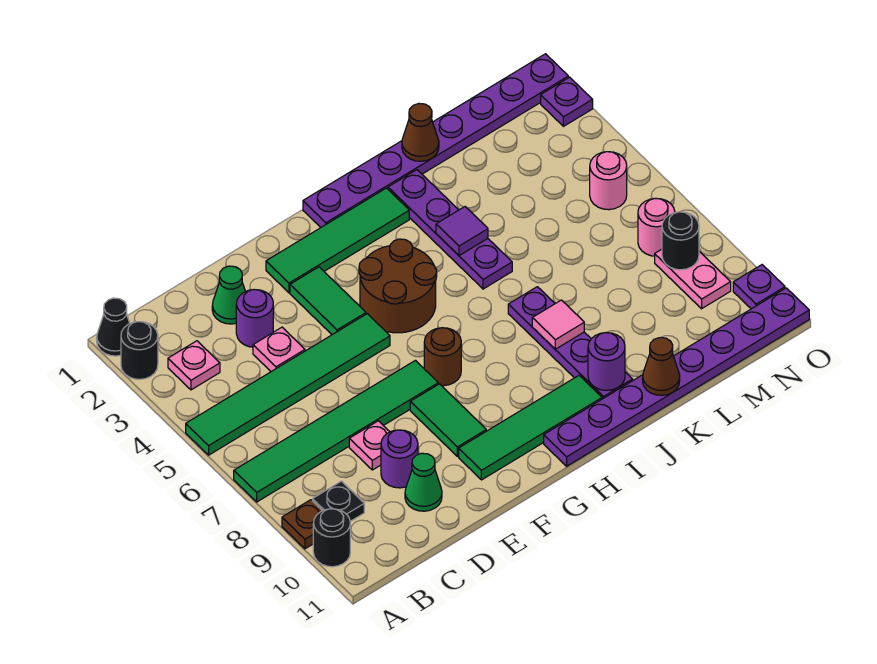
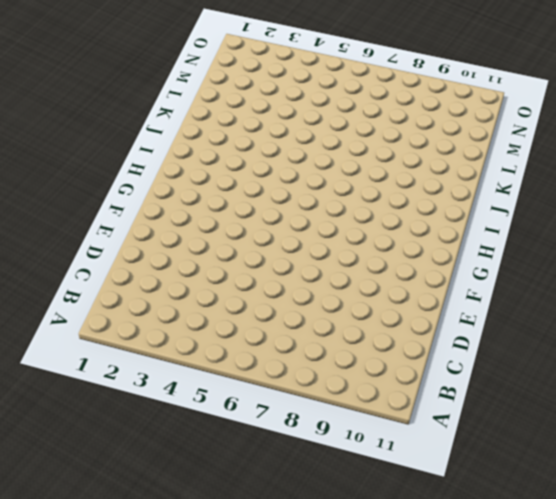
none -> black 1x1 cone [97,298,130,356]
none -> black 1x1 round brick [121,322,158,379]
none -> green 1x6 tile [186,314,390,455]
none -> green 1x6 tile [234,360,438,502]

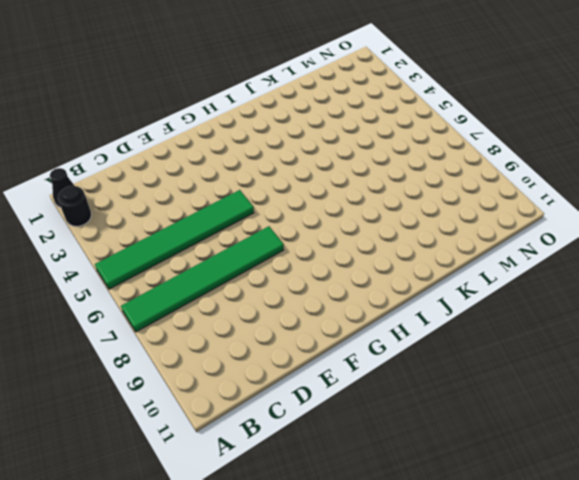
none -> brown 1x1 plate [282,500,322,549]
none -> black 1x1 round brick [313,509,350,567]
none -> pink 1x1 plate [168,341,220,390]
none -> black 1x1 plate [312,481,364,521]

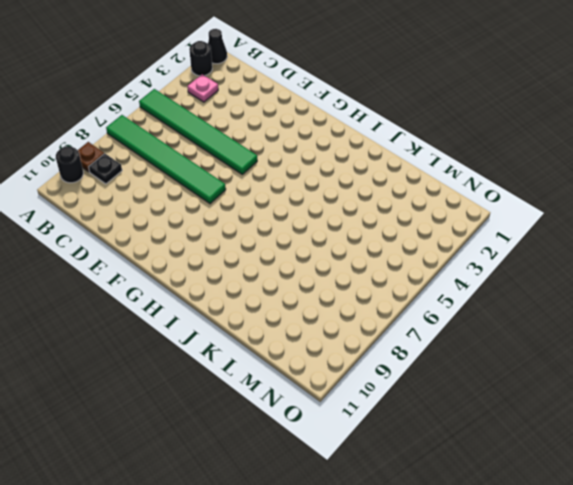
none -> green 1x1 cone [212,266,245,324]
none -> purple 1x1 round brick [236,290,273,347]
none -> pink 1x1 plate [253,327,305,371]
none -> pink 1x1 plate [349,421,390,470]

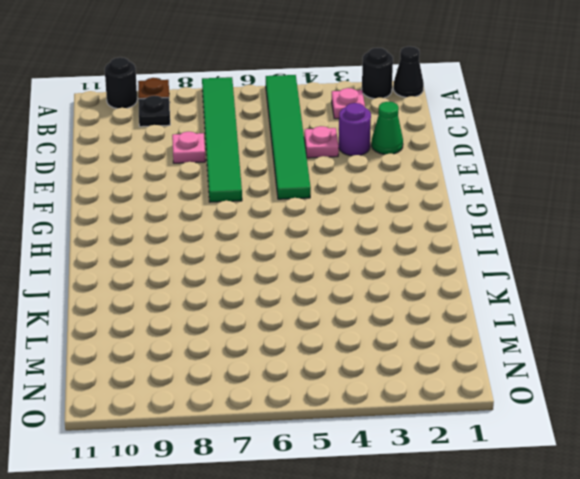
none -> purple 1x1 round brick [381,430,418,488]
none -> green 1x1 cone [405,453,442,511]
none -> green 1x4 tile [266,188,409,293]
none -> green 1x2 tile [290,267,366,335]

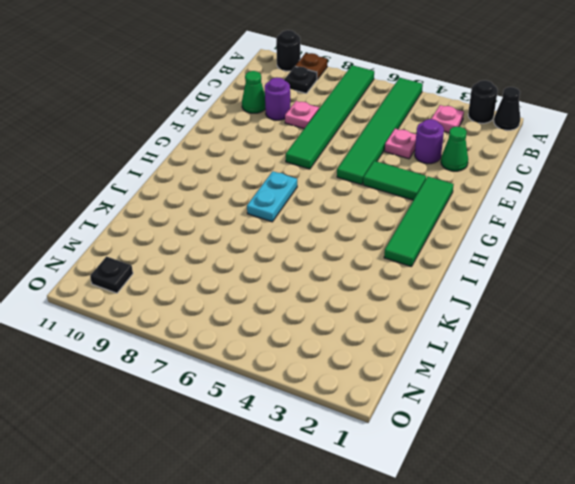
cyan 1x2 plate [247,171,297,222] -> none
black 1x1 plate [90,256,133,293] -> none
none -> green 1x2 tile [410,384,486,456]
none -> green 1x4 tile [459,376,602,480]
none -> brown 2x2 round brick [359,239,437,333]
none -> brown 1x1 round brick [424,328,461,386]

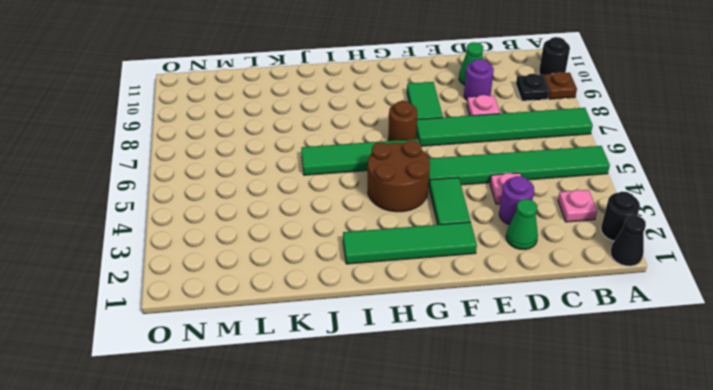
green 1x4 tile [301,139,419,175] -> green 1x4 tile moved to [459,376,602,480]
none -> purple 1x8 plate [303,54,568,227]
none -> purple 1x8 plate [544,288,809,466]
none -> purple 1x4 plate [388,170,512,289]
none -> purple 1x4 plate [508,287,633,399]

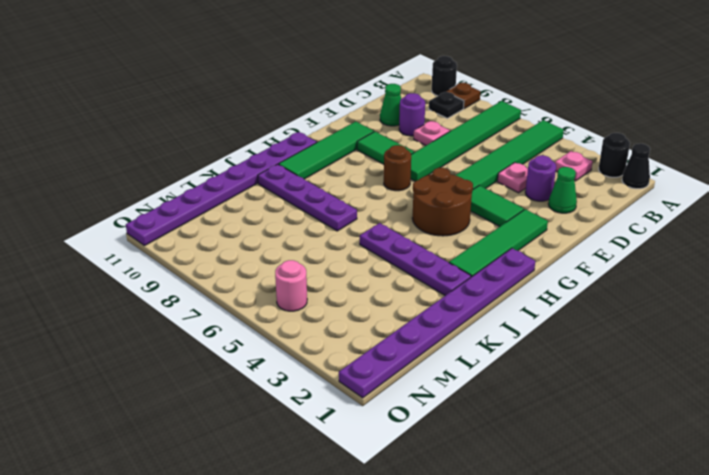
none -> pink 1x1 round brick [638,198,675,256]
none -> pink 1x2 plate [655,249,731,309]
none -> purple 1x1 plate [541,77,593,126]
none -> purple 1x1 plate [733,265,785,309]

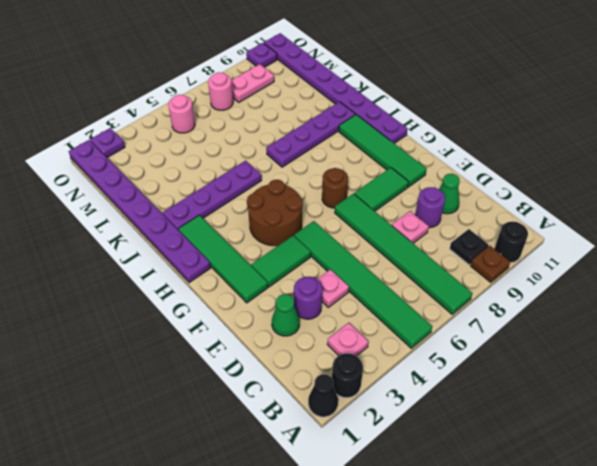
none -> purple 1x1 tile [436,207,488,256]
none -> pink 1x1 tile [532,300,584,349]
none -> purple 1x1 round brick [588,333,625,390]
none -> brown 1x1 cone [402,104,439,161]

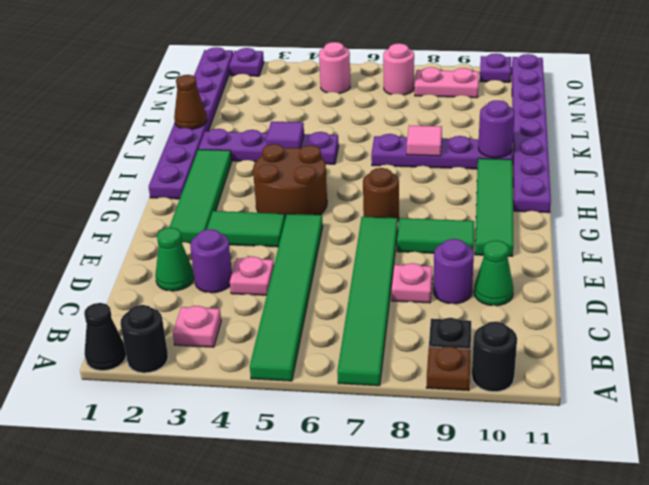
none -> brown 1x1 cone [643,338,680,395]
none -> black 1x1 round brick [662,212,699,270]

